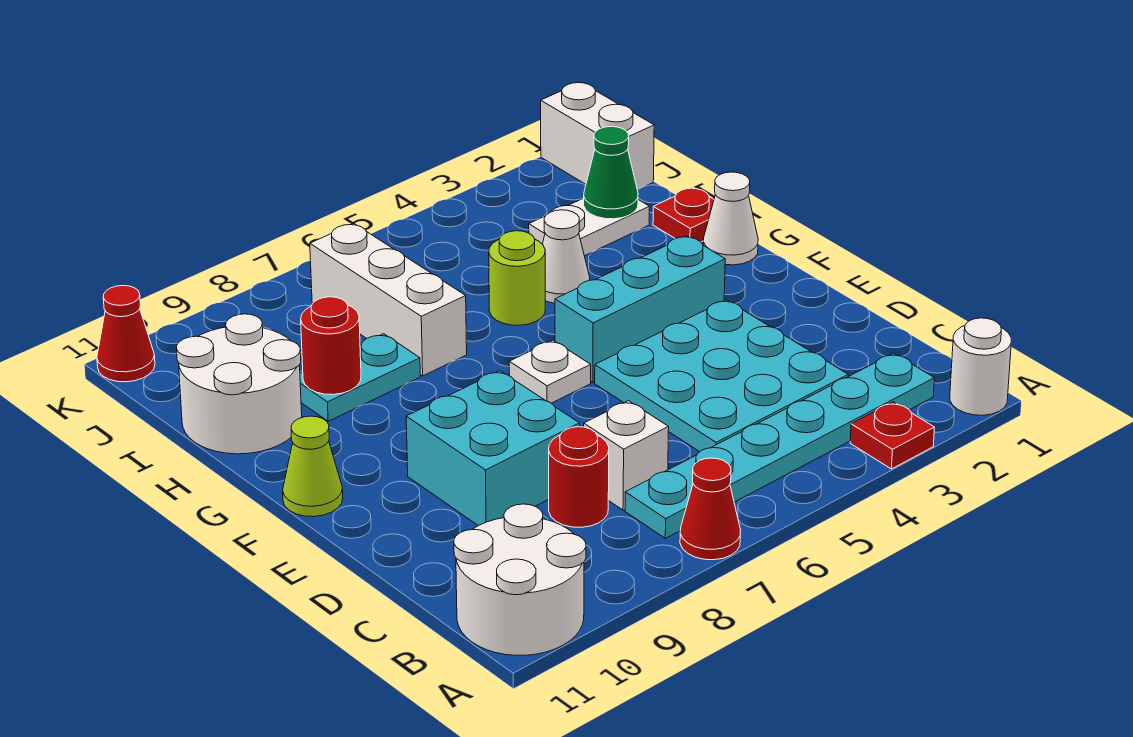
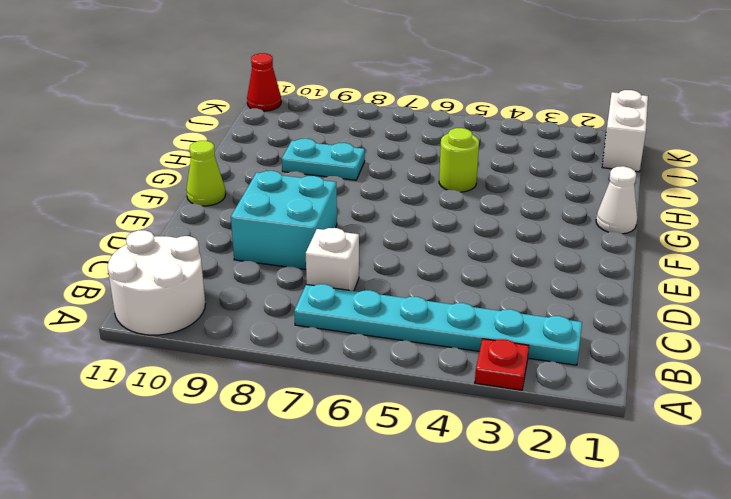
none -> white 1x1 round brick [950,318,1011,415]
none -> red 1x1 cone [680,458,741,560]
none -> cyan 3x3 plate [595,300,848,452]

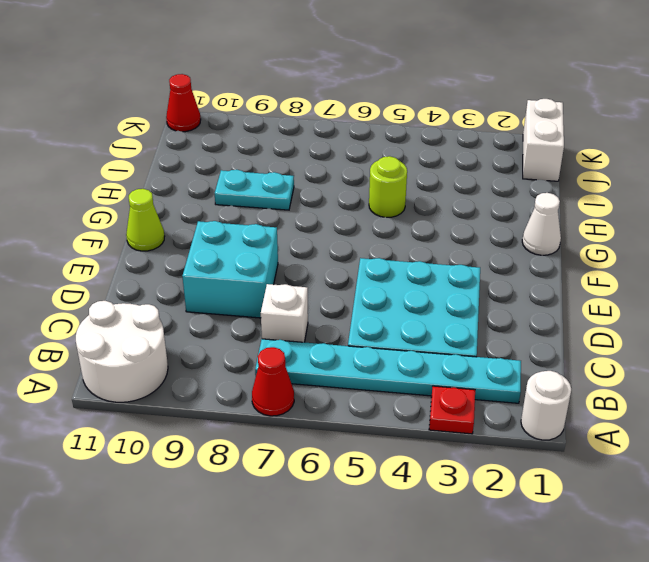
none -> red 1x1 round brick [549,427,609,527]
none -> cyan 1x3 brick [555,236,725,382]
none -> white 1x1 plate [509,340,591,403]

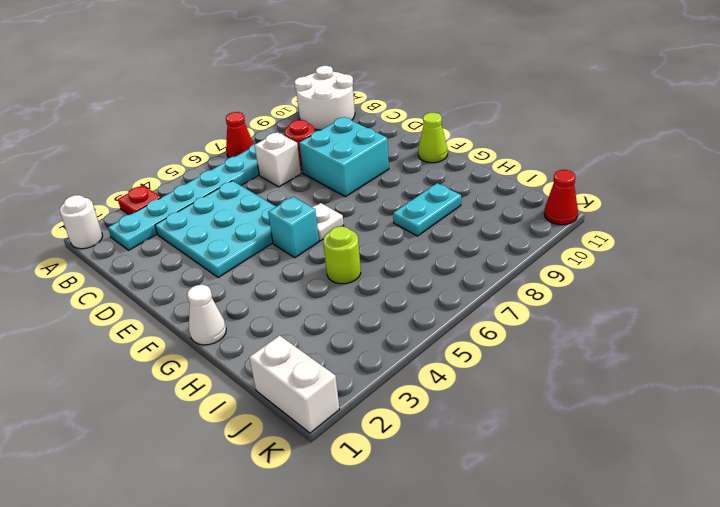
cyan 1x1 brick [268,197,319,258] -> cyan 1x3 brick [555,236,725,382]
none -> red 1x1 plate [653,188,714,242]
none -> white 1x1 cone [543,210,590,303]
none -> white 1x3 brick [310,224,467,376]

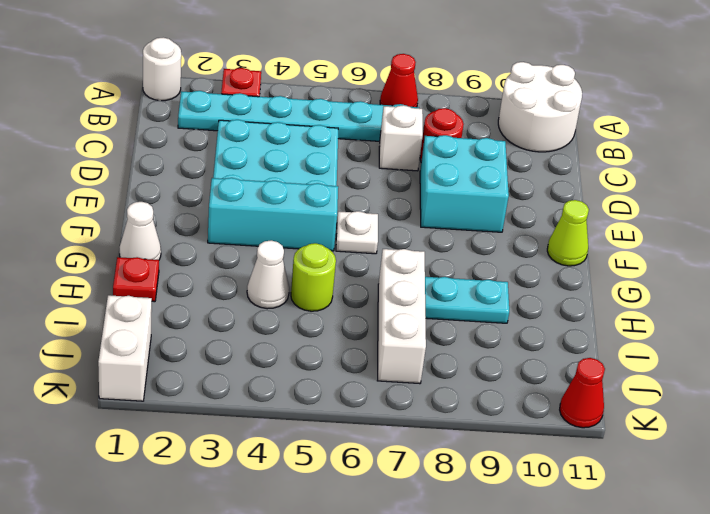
none -> white 2x2 round brick [177,314,302,454]
none -> white 1x2 plate [529,198,649,256]
none -> red 1x1 round brick [301,297,361,395]

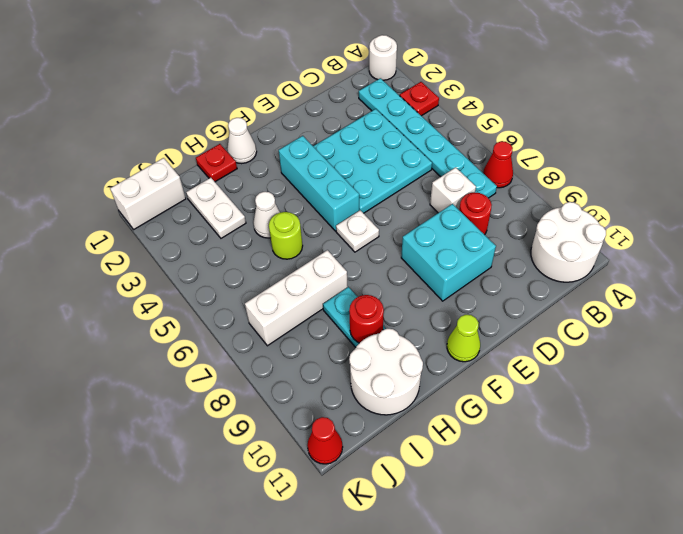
none -> green 1x1 cone [584,127,638,219]

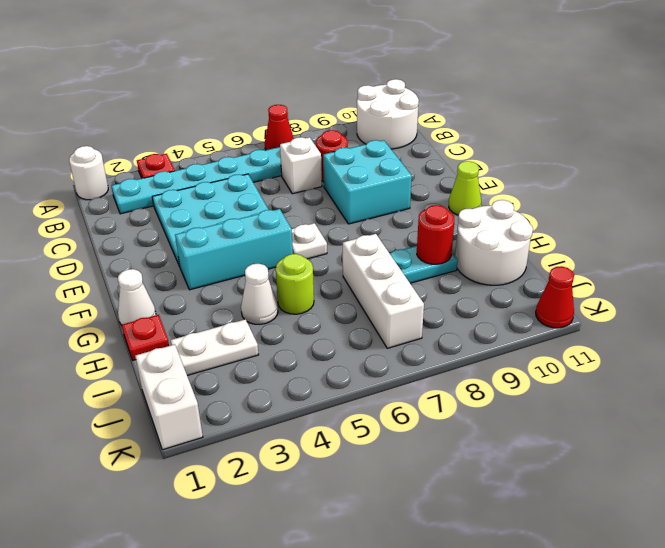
none -> green 1x1 cone [584,127,638,219]

